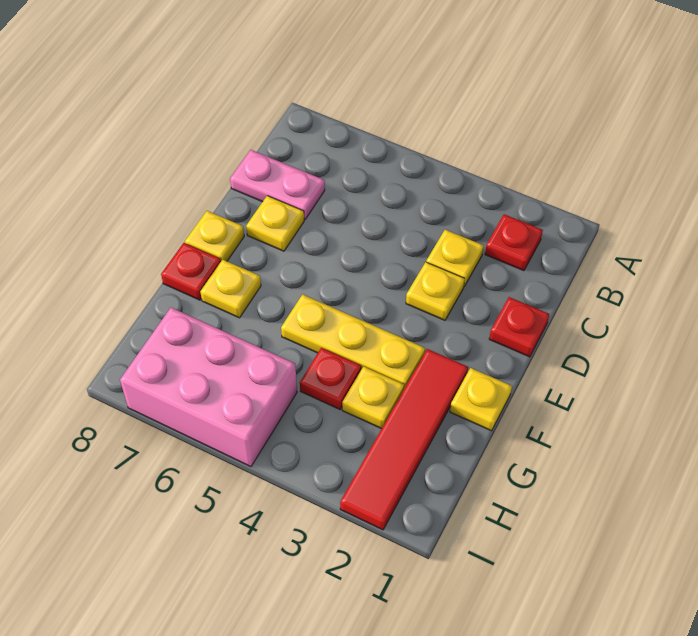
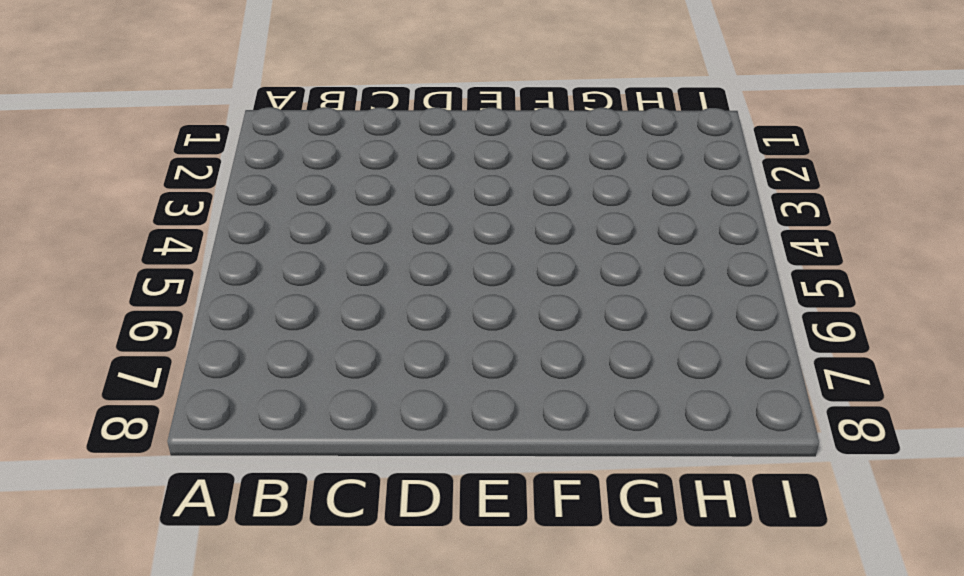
none -> red 1x1 plate [485,214,543,271]
none -> yellow 1x1 plate [426,230,484,286]
none -> pink 1x2 plate [230,150,325,219]

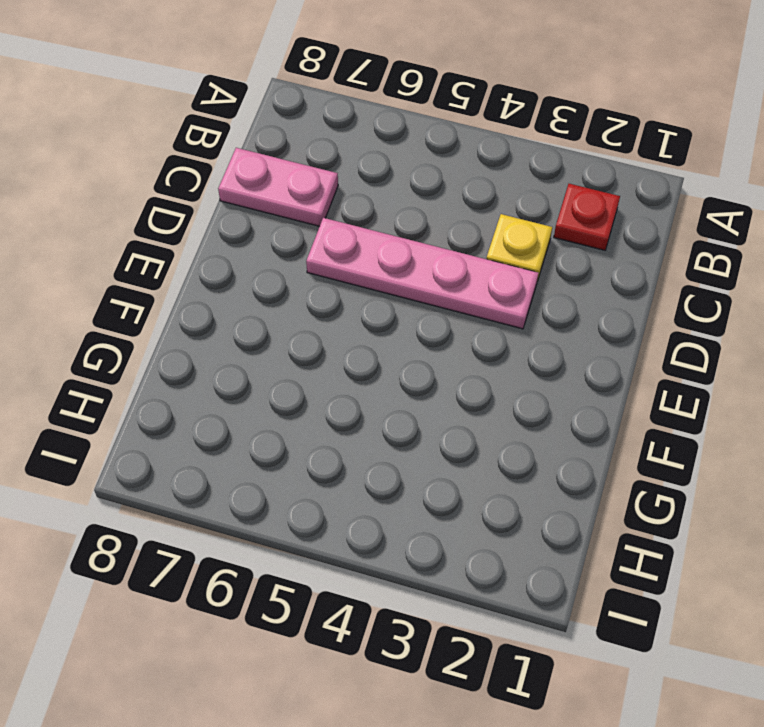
pink 1x4 plate [306,218,538,329] -> yellow 1x1 plate [406,262,465,320]
none -> red 1x1 plate [489,297,549,357]
none -> yellow 1x1 plate [246,196,304,251]
none -> yellow 1x1 plate [185,211,244,261]

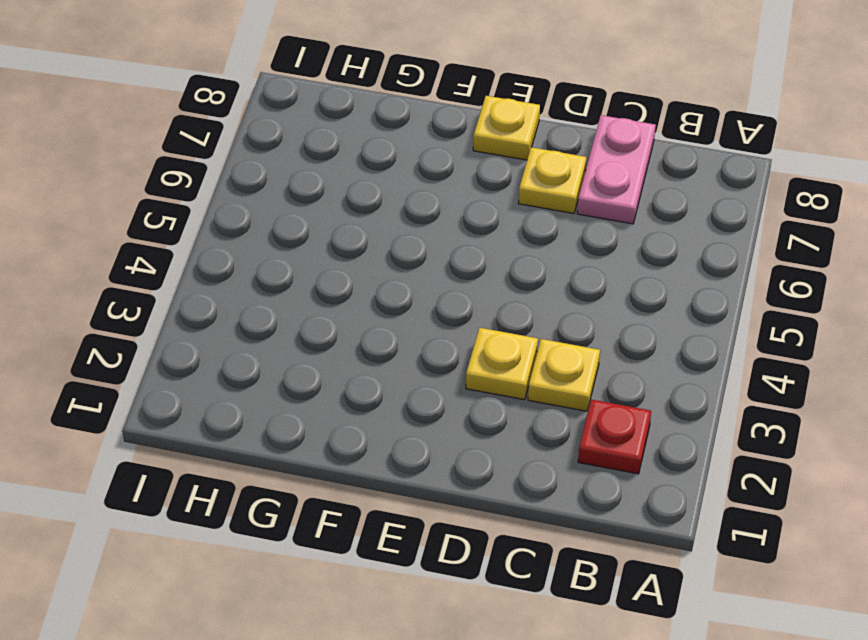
none -> red 1x1 plate [489,297,549,357]
none -> yellow 1x1 plate [450,368,512,431]
none -> red 1x4 tile [340,349,468,530]

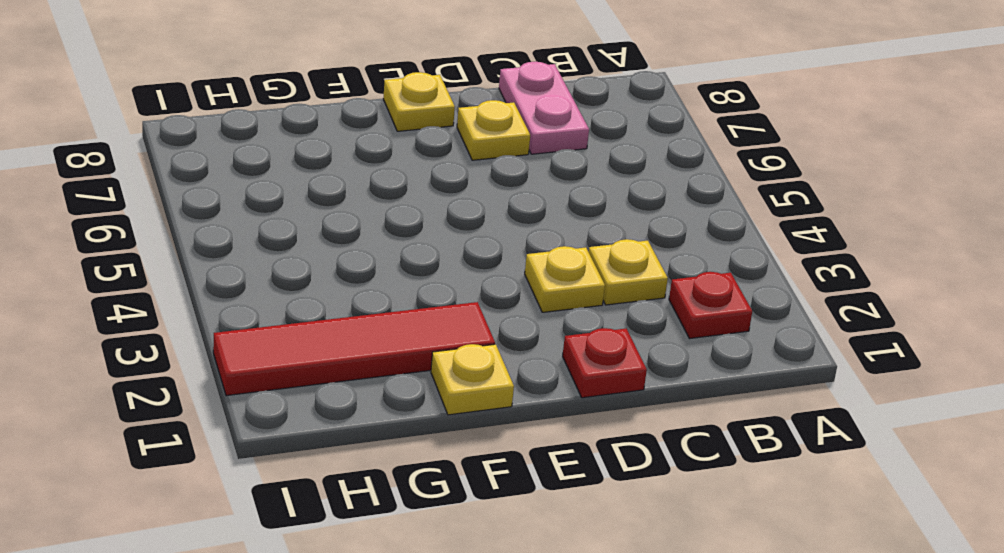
none -> yellow 1x3 plate [281,294,425,389]
none -> yellow 1x1 plate [200,260,261,318]
none -> red 1x1 plate [161,243,221,300]

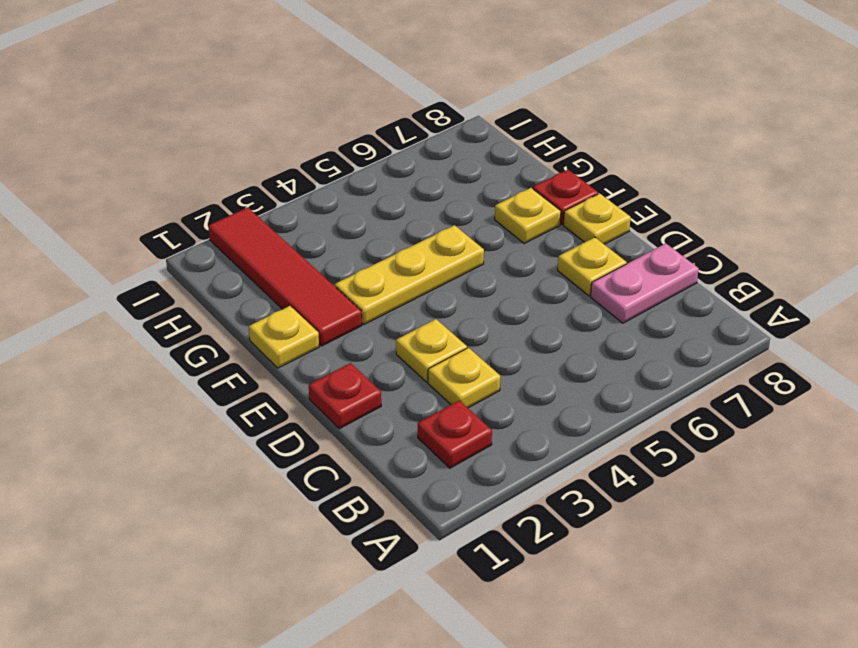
none -> yellow 1x1 plate [342,367,404,429]
none -> red 1x1 plate [300,348,361,409]
none -> pink 2x3 brick [120,308,297,467]

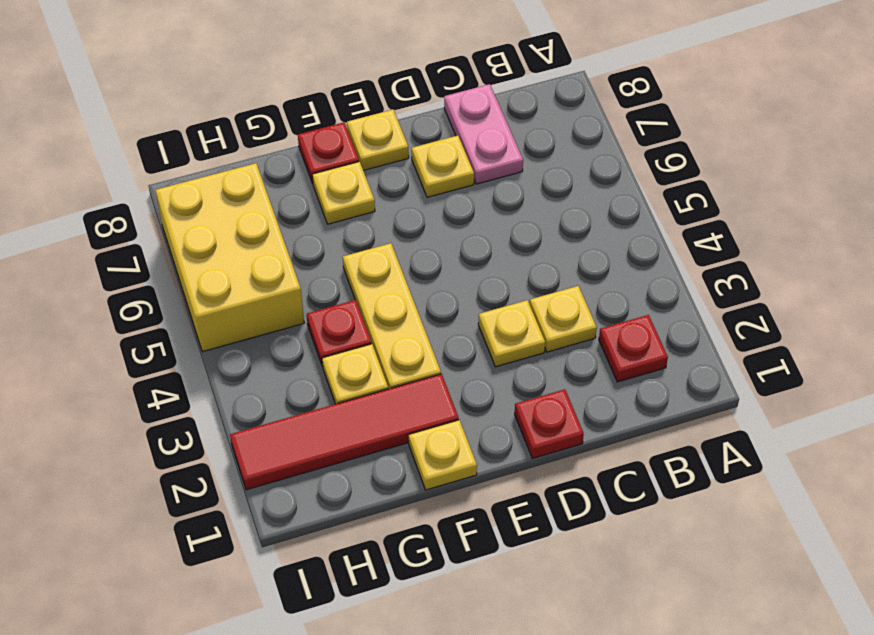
yellow 2x3 brick [155,163,304,352] -> pink 2x3 brick [120,308,297,467]

